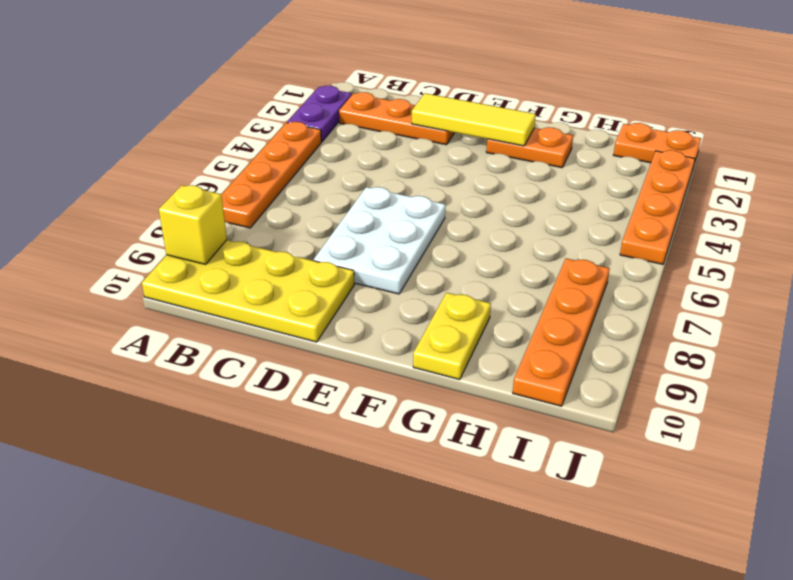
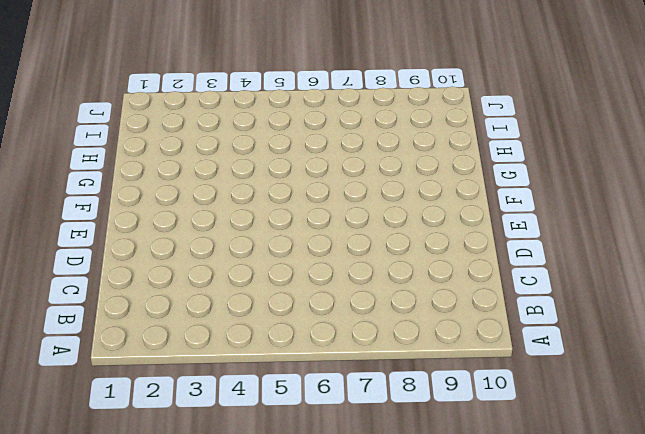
none -> purple 1x2 plate [287,86,352,142]
none -> orange 1x4 plate [221,122,321,228]
none -> yellow 2x4 plate [142,240,355,342]

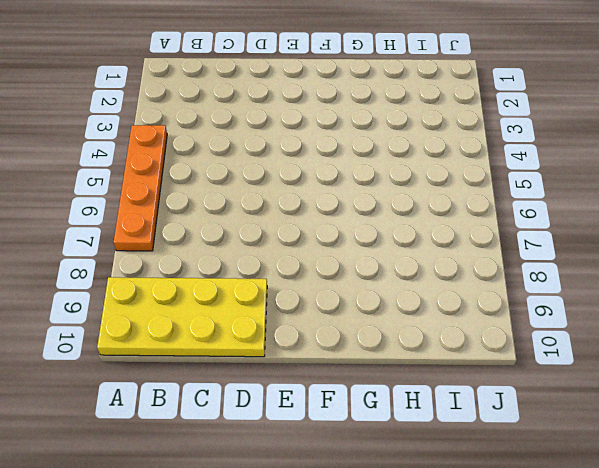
none -> purple 1x2 plate [287,86,352,142]
none -> orange 1x3 plate [339,92,455,145]
none -> white 2x3 plate [314,187,445,294]

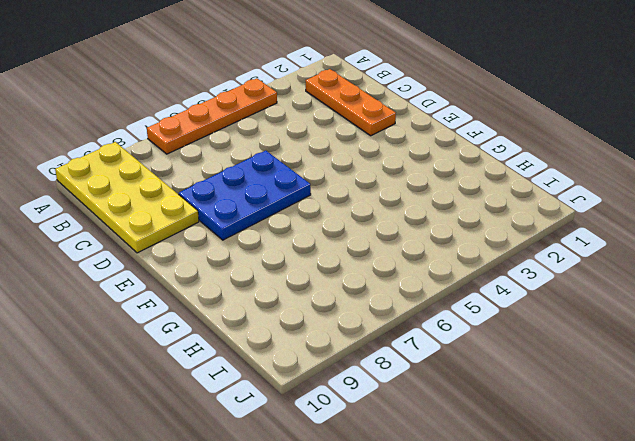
blue 2x3 plate [179,151,311,240] -> white 2x3 plate [314,187,445,294]
none -> purple 1x2 plate [287,86,352,142]
none -> orange 1x2 plate [486,127,573,168]
none -> yellow 1x2 plate [413,293,491,380]

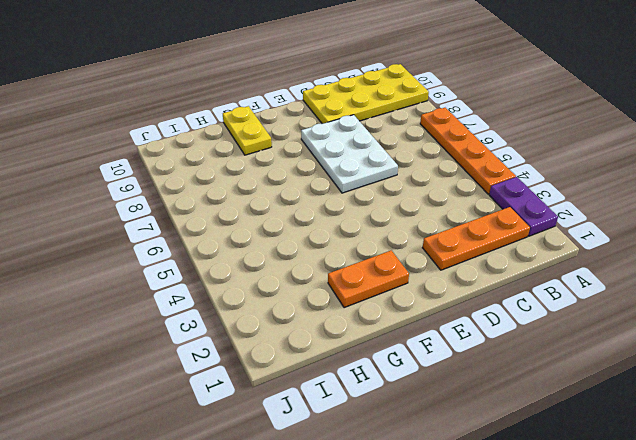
none -> orange 1x2 plate [614,123,701,167]
none -> orange 1x4 plate [513,258,610,406]
none -> orange 1x4 plate [620,150,695,264]

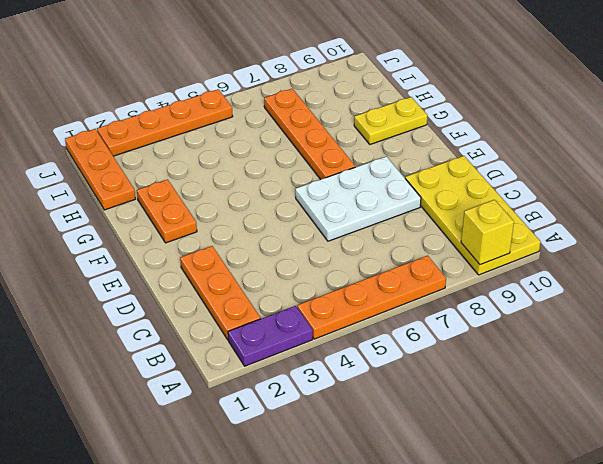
orange 1x4 plate [264,89,355,179] -> orange 1x4 plate turned to [513,258,610,406]
orange 1x3 plate [65,129,135,210] -> orange 1x2 plate [614,123,701,167]
none -> yellow 1x3 tile [412,93,536,146]

